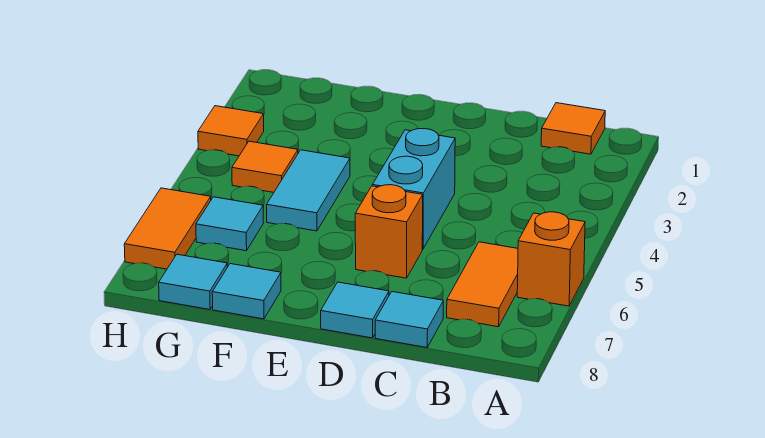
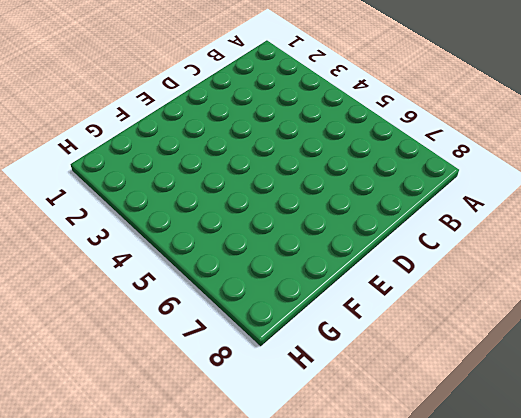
none -> orange 1x1 brick [517,212,585,306]
none -> orange 1x1 tile [541,103,605,154]
none -> orange 1x2 tile [447,242,518,327]

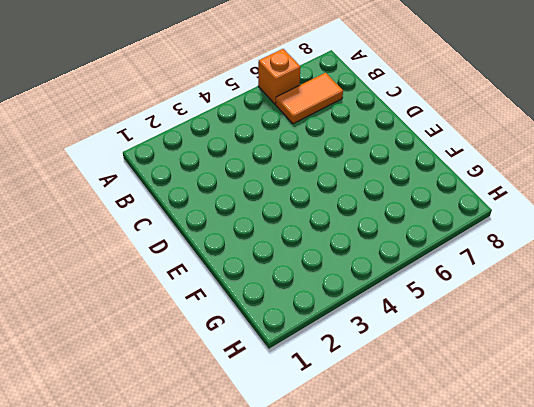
none -> orange 1x1 tile [541,103,605,154]
none -> cyan 1x1 tile [375,292,443,348]
none -> cyan 1x2 brick [372,129,455,249]

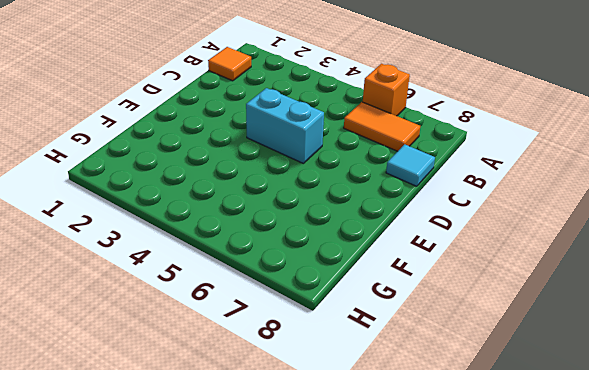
none -> orange 1x1 brick [355,185,423,278]
none -> cyan 1x1 tile [321,282,389,338]
none -> cyan 1x2 tile [267,150,350,231]

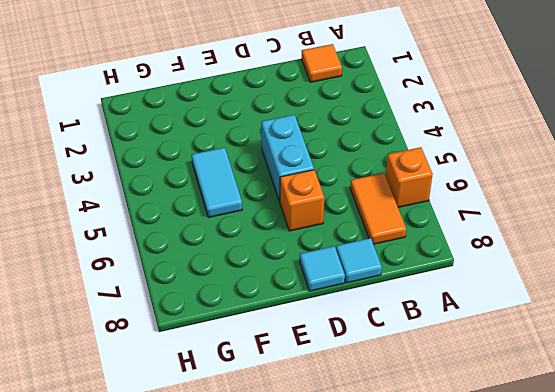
none -> cyan 1x1 tile [212,264,281,319]
none -> orange 1x1 tile [232,141,298,192]
none -> cyan 1x1 tile [196,197,263,251]

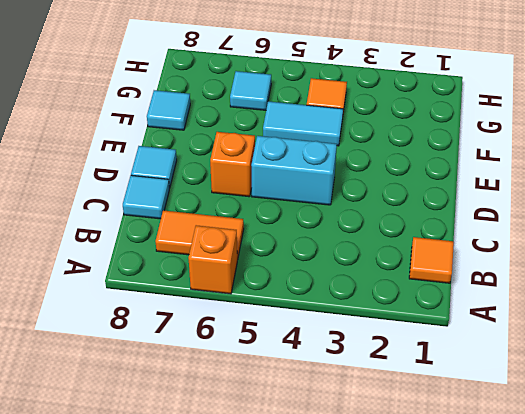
none -> cyan 1x1 tile [159,254,227,310]
none -> orange 1x1 tile [198,106,264,156]
none -> orange 1x2 tile [124,188,211,269]

